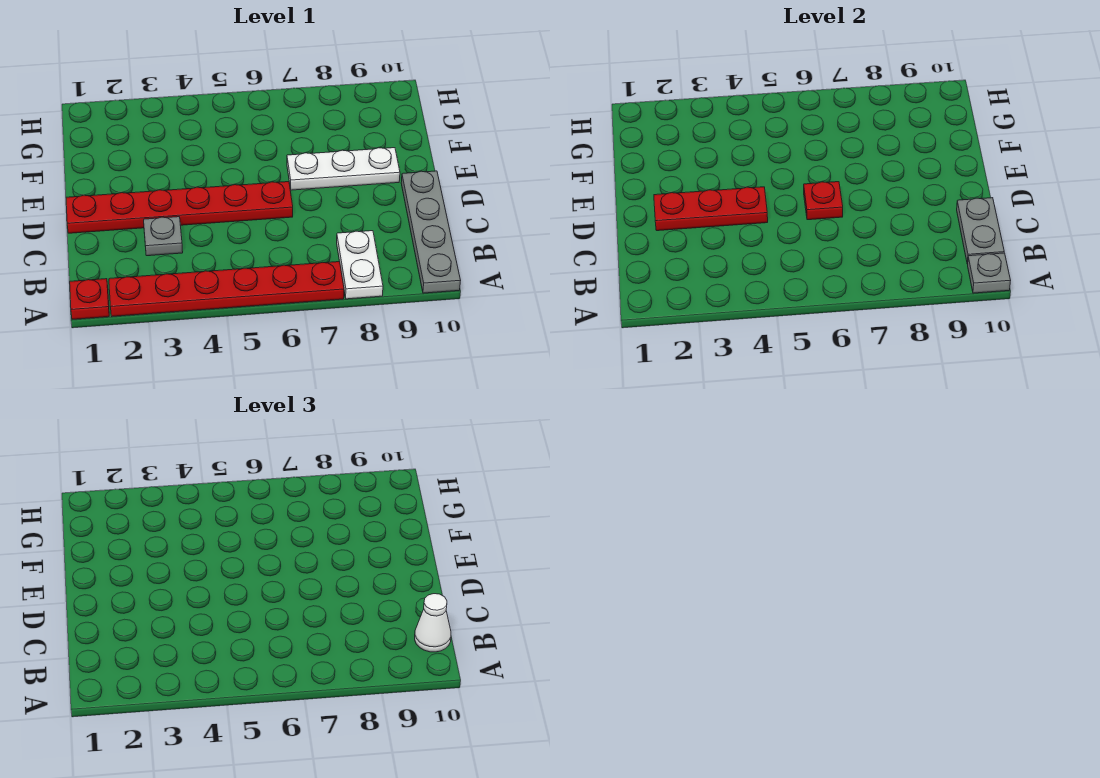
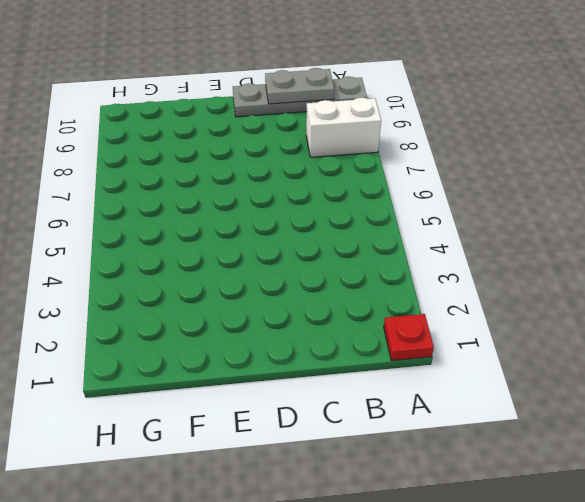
white 1x2 brick [306,98,381,157] -> white 1x2 plate [337,231,383,299]
none -> red 1x6 plate [109,262,344,316]
none -> grey 1x1 plate [144,217,183,256]
none -> red 1x6 plate [66,182,293,233]

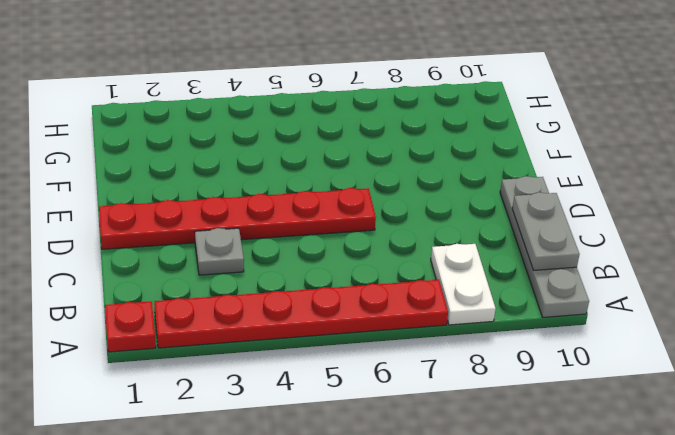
none -> white 1x3 plate [287,148,400,190]
none -> grey 1x1 plate [968,253,1011,293]
none -> red 1x3 plate [654,187,768,231]

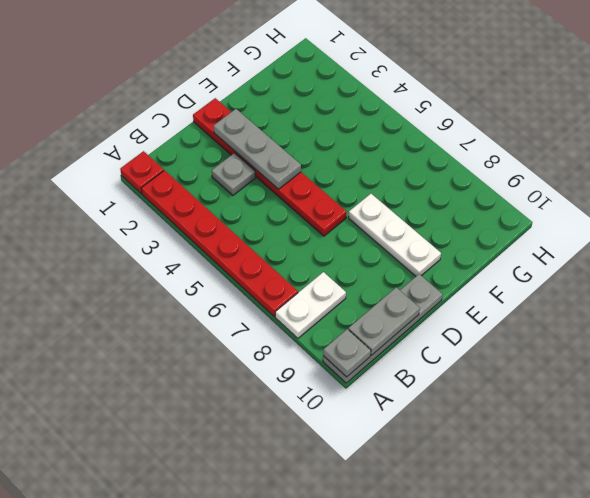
grey 1x3 plate [214,109,301,189] -> red 1x3 plate [654,187,768,231]
none -> red 1x1 plate [804,182,843,220]
none -> white 1x1 cone [415,594,451,652]

